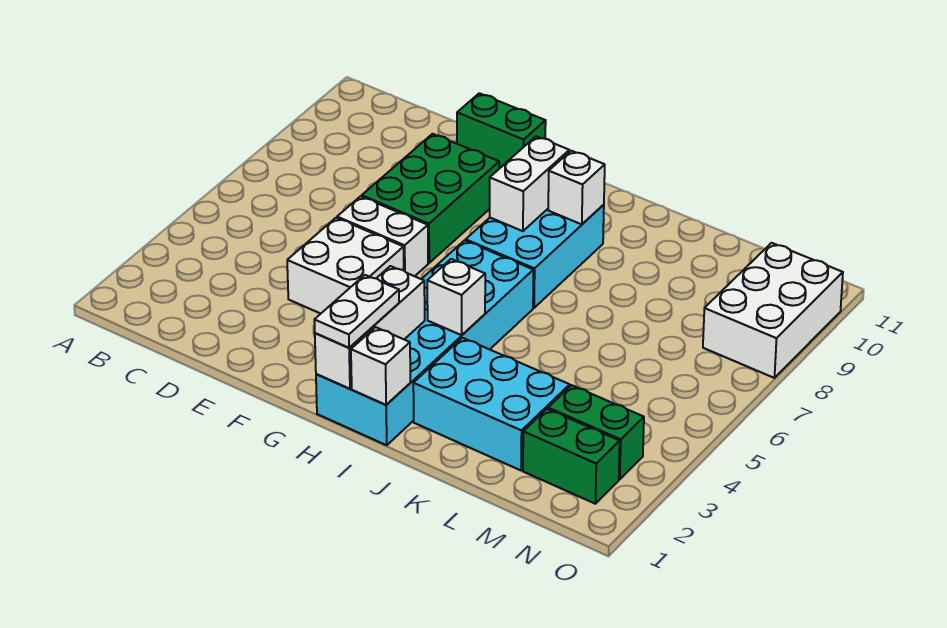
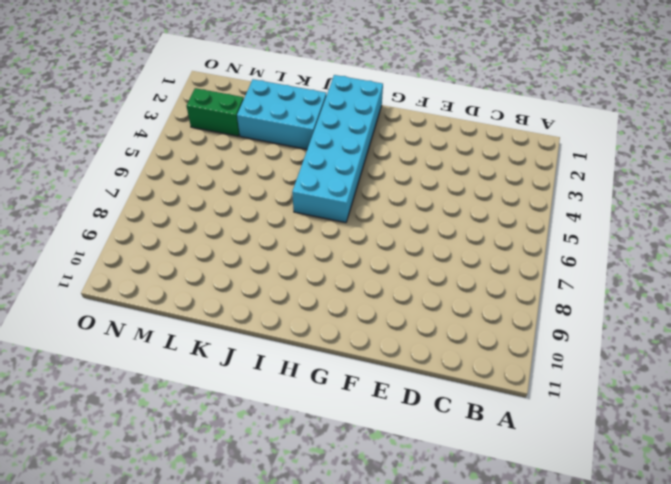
none -> white 2x2 brick [287,218,404,314]
none -> white 1x2 brick [337,196,428,276]
none -> green 2x3 brick [362,134,499,263]

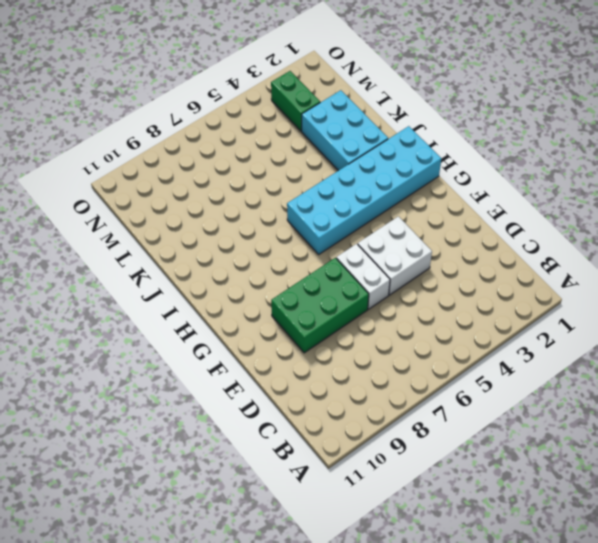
none -> green 1x2 brick [457,93,546,169]
none -> cyan 2x3 brick [466,205,604,308]
none -> green 1x2 brick [523,409,620,504]

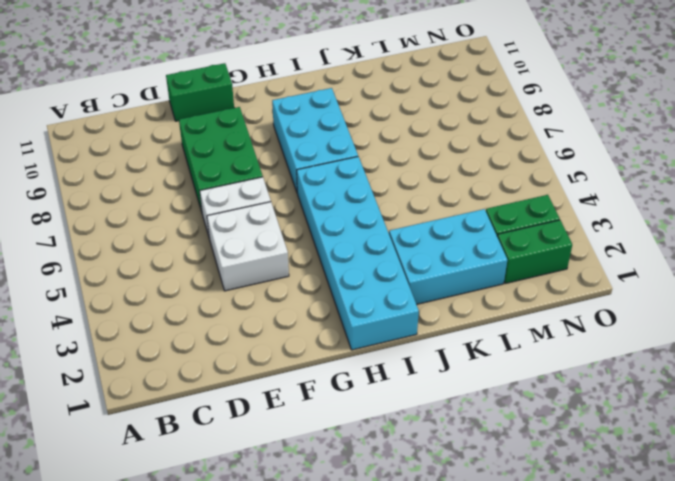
none -> white 2x3 brick [703,243,843,378]
none -> white 1x3 brick [315,266,425,389]
none -> white 1x2 brick [490,136,569,231]

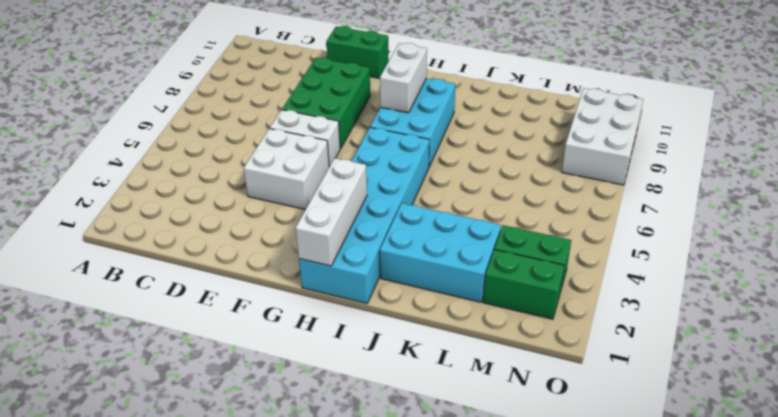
none -> white 1x1 brick [351,327,410,405]
none -> white 1x1 brick [427,259,485,335]
none -> white 1x1 brick [548,151,605,224]

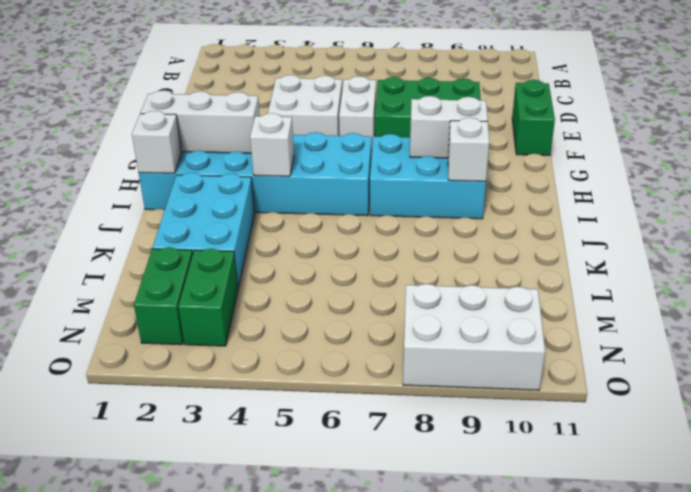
none -> white 1x2 plate [314,275,399,348]

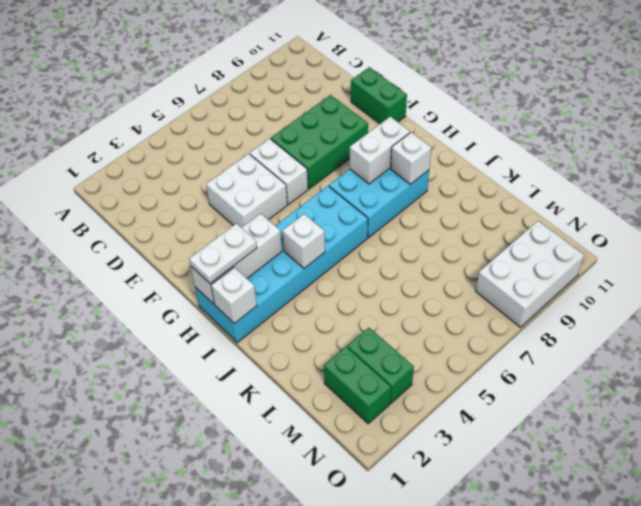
none -> cyan 2x3 brick [413,338,570,470]

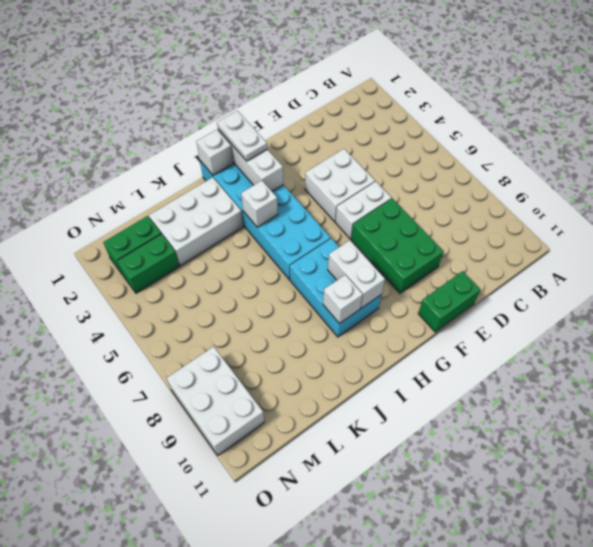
white 2x3 brick [149,177,243,266] -> cyan 2x3 brick [413,338,570,470]

